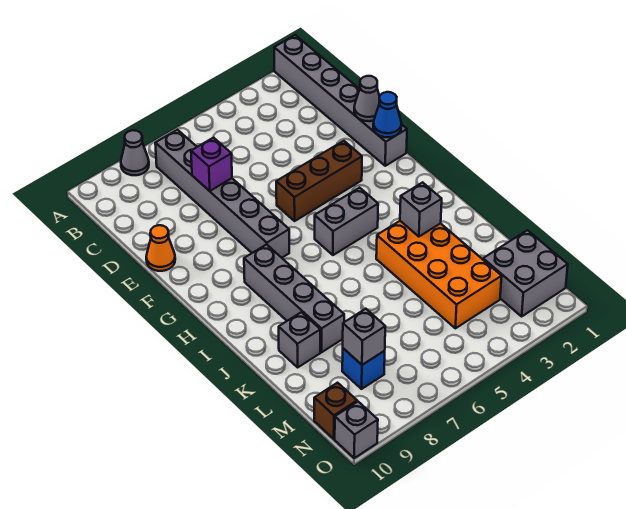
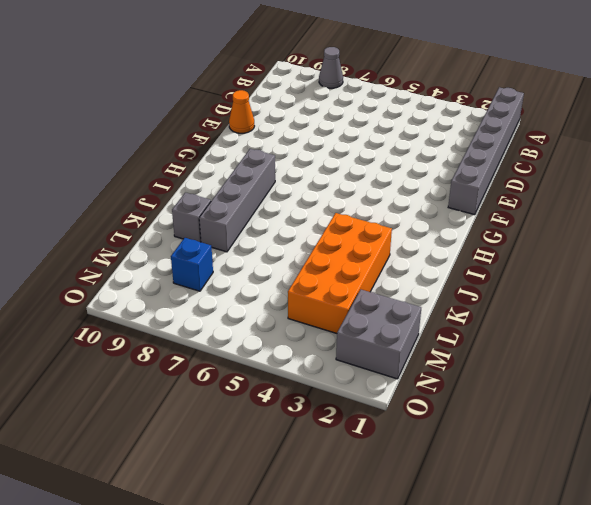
none -> grey 1x6 brick [155,130,289,258]
none -> brown 1x3 brick [276,141,362,221]
none -> grey 1x2 brick [315,188,378,255]

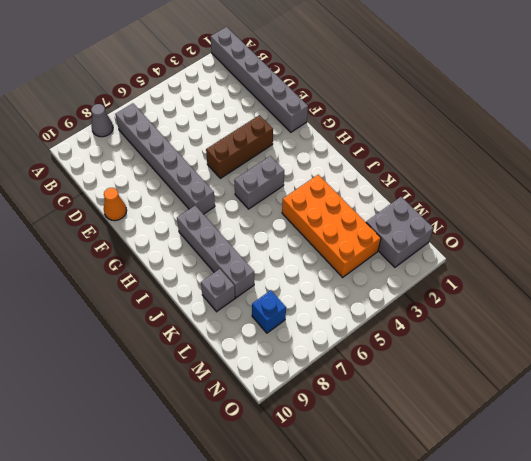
none -> brown 1x1 brick [314,383,357,439]
none -> grey 1x1 brick [335,402,378,458]
none -> purple 1x1 brick [191,137,232,191]

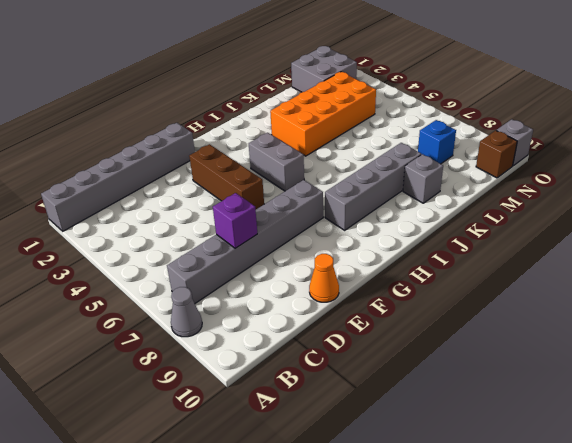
none -> grey 1x1 cone [354,76,380,121]
none -> blue 1x1 cone [373,92,401,137]
none -> grey 1x1 brick [400,182,442,237]

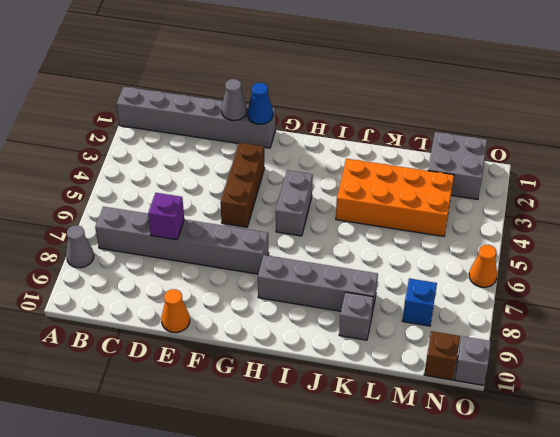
orange 1x1 cone [469,245,497,287] -> none
none -> grey 1x1 brick [400,182,442,237]
none -> grey 1x1 brick [343,309,385,365]

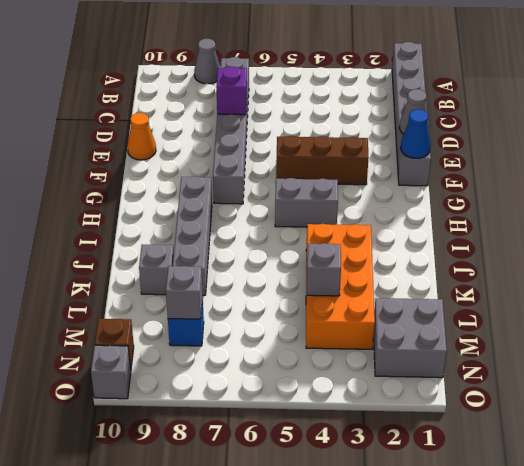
grey 1x1 brick [307,243,341,296] -> grey 1x1 brick moved to [400,182,442,237]

